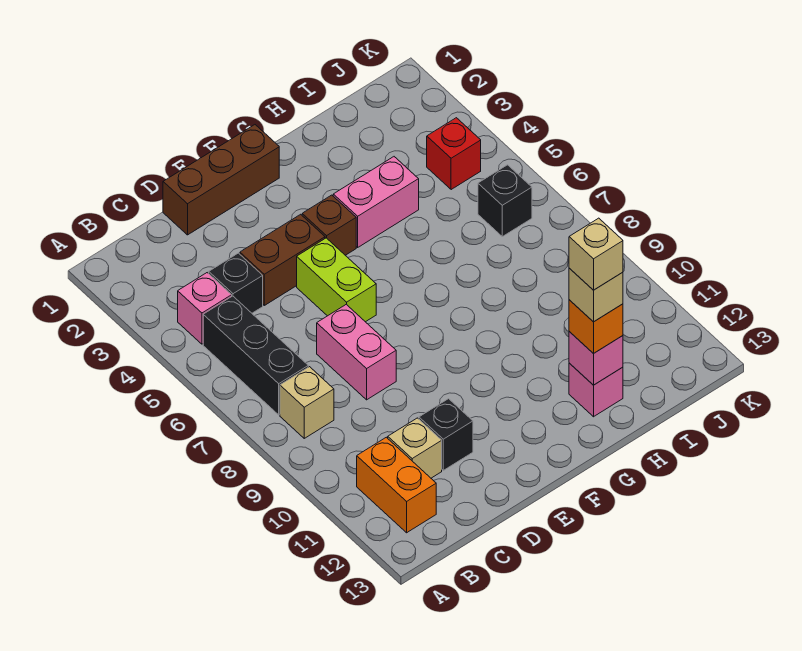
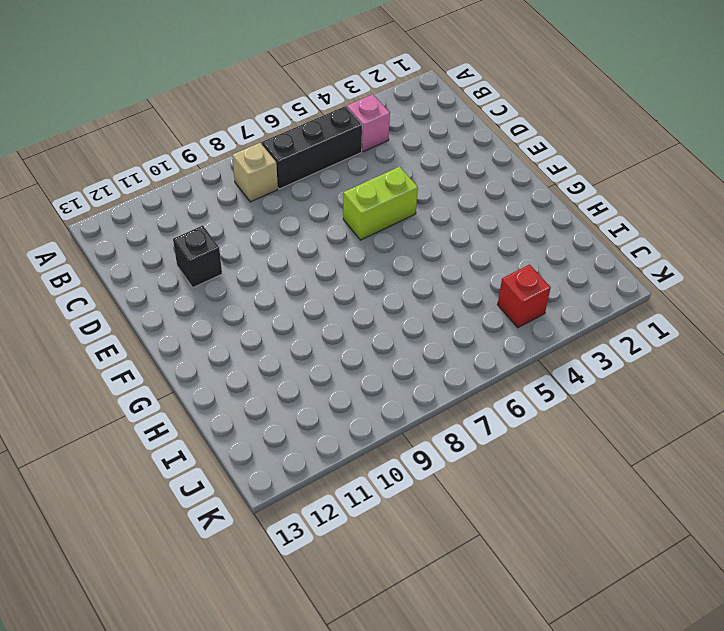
none -> orange 1x2 brick [357,437,436,533]
none -> black 1x1 brick [209,253,263,313]
none -> tan 1x1 brick [388,418,442,478]

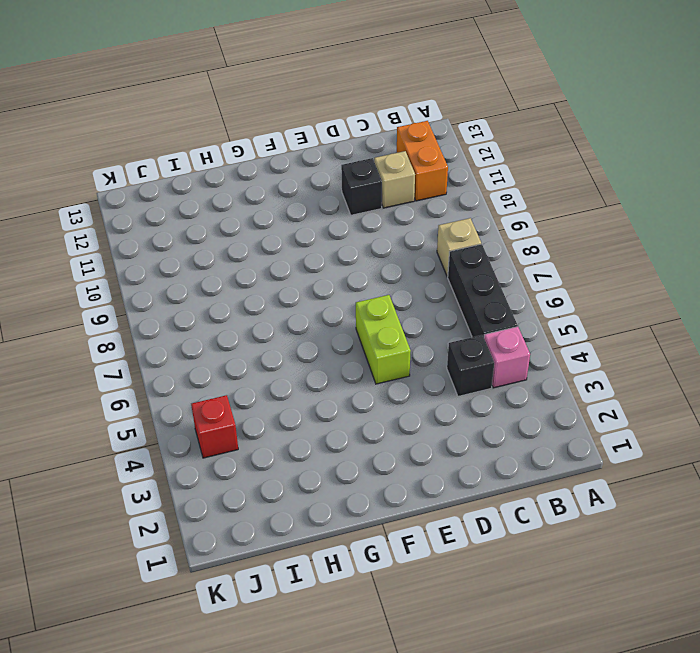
none -> brown 1x3 brick [163,125,279,235]
none -> brown 1x2 brick [240,214,325,305]
none -> pink 1x2 brick [317,304,396,400]

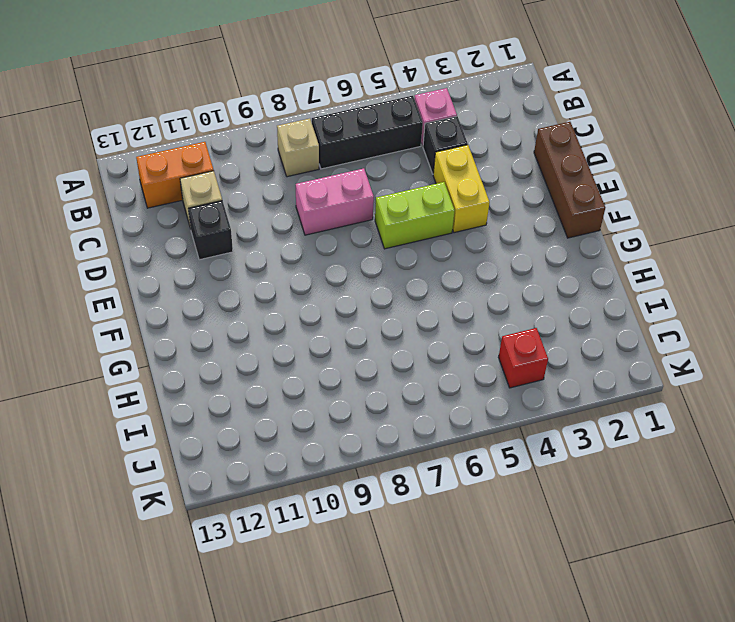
yellow 1x2 brick [433,145,490,233] -> brown 1x2 brick [240,214,325,305]
none -> brown 1x1 brick [302,195,356,255]
none -> pink 1x2 brick [333,157,419,247]
none -> pink 1x1 brick [569,363,623,417]

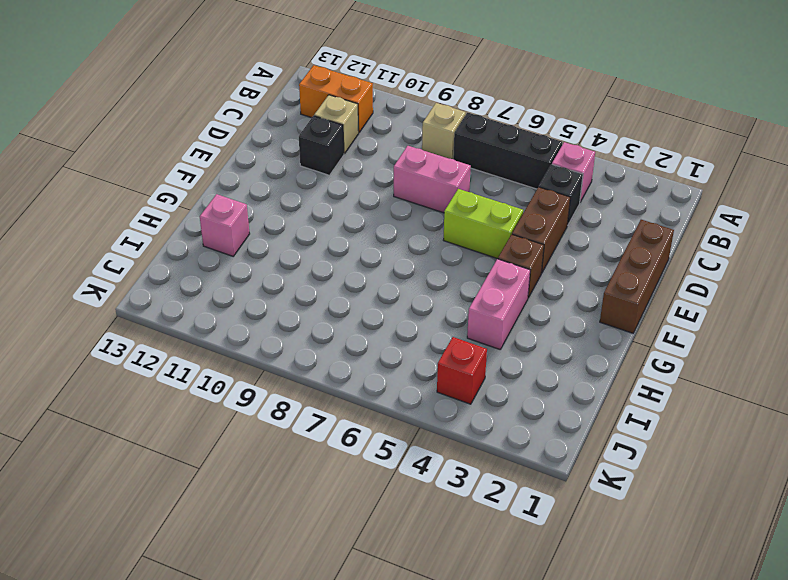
none -> black 1x1 brick [478,165,532,237]
none -> pink 1x1 brick [569,332,623,385]
none -> orange 1x1 brick [569,300,623,354]

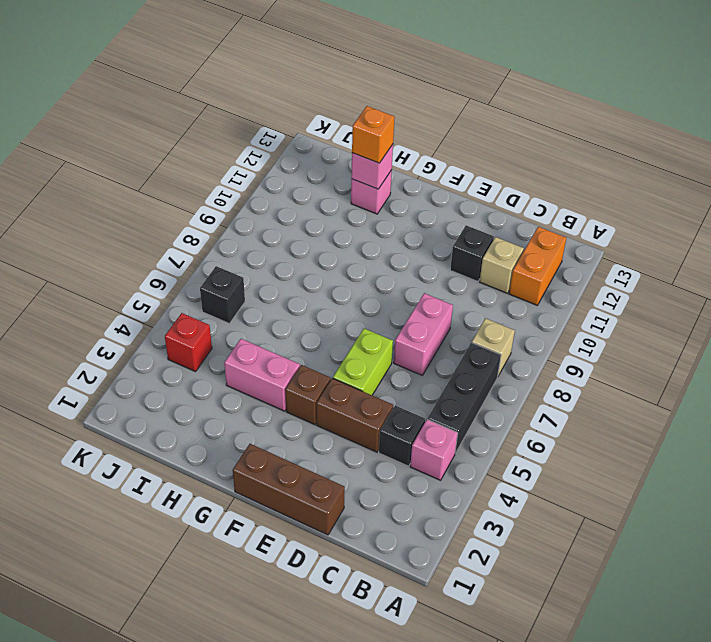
none -> tan 1x1 brick [569,268,623,322]
none -> tan 1x1 brick [569,218,623,290]

